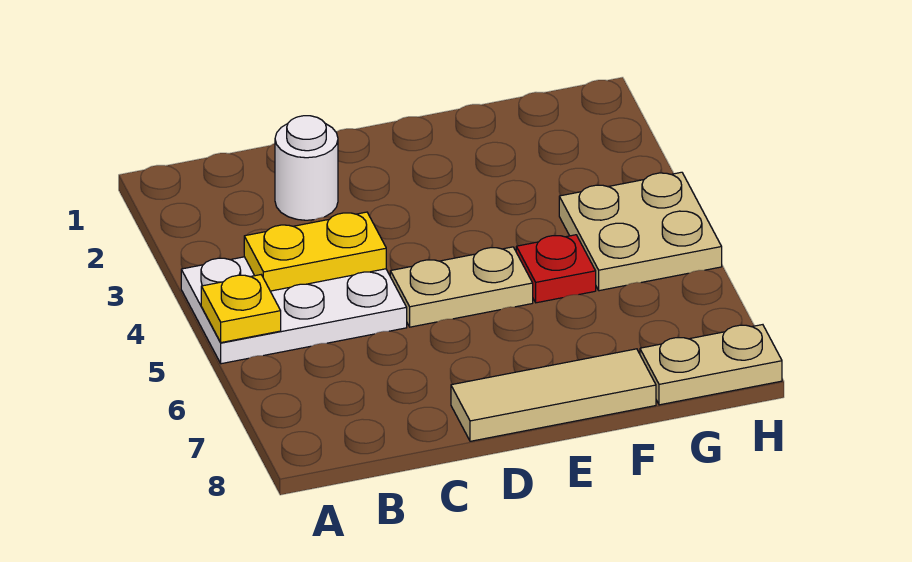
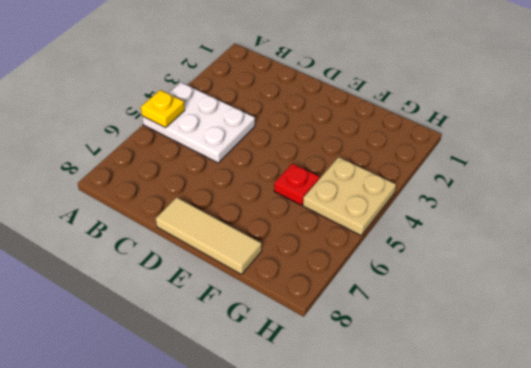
none -> white 1x1 round brick [275,116,338,220]
none -> tan 1x2 plate [390,247,533,327]

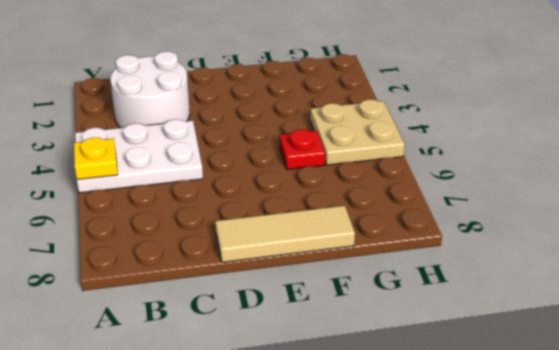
white 2x2 round brick [110,51,190,128] -> white 1x1 round brick [275,116,338,220]
none -> tan 1x2 plate [390,247,533,327]
none -> tan 1x2 plate [640,325,782,405]

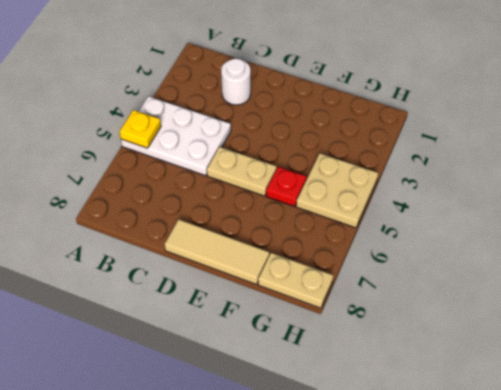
none -> yellow 1x2 plate [244,212,386,291]

